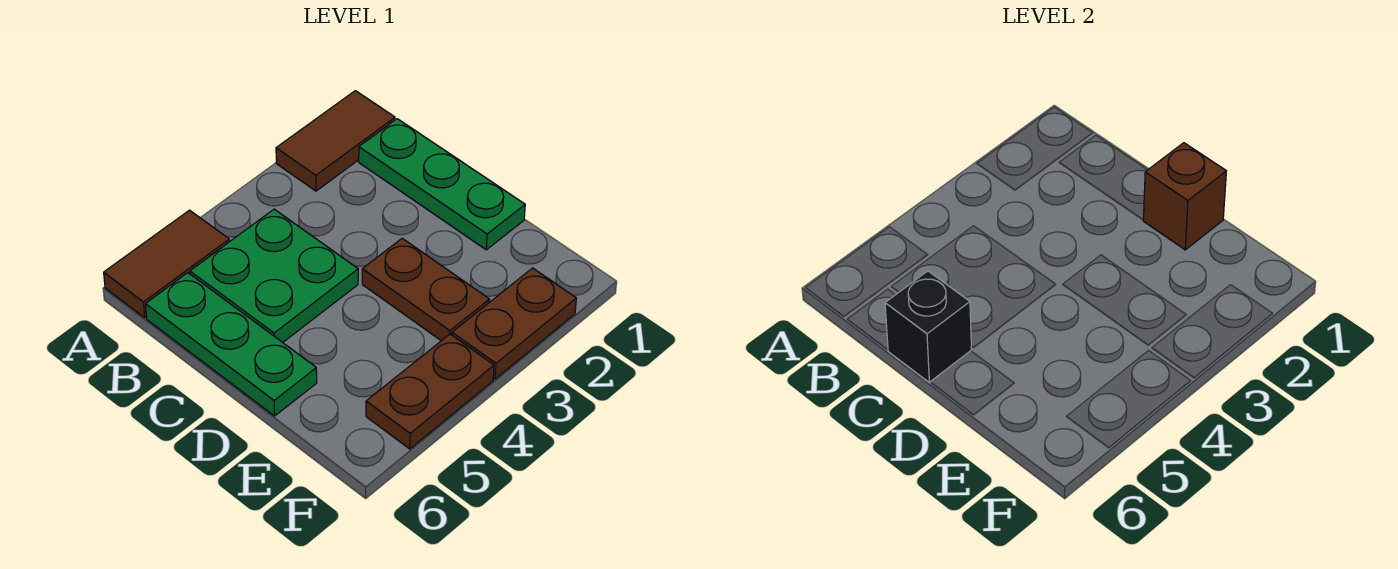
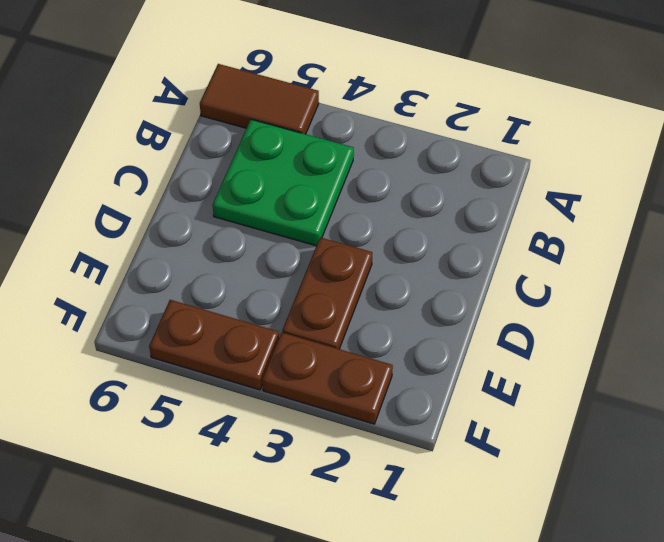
none -> brown 1x2 tile [276,91,395,191]
none -> green 1x3 plate [359,119,525,250]

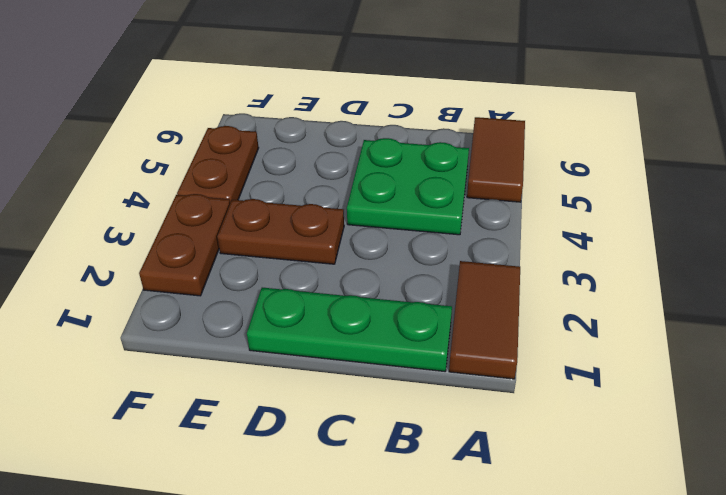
none -> green 1x3 plate [146,273,317,416]
none -> black 1x1 brick [885,271,971,383]

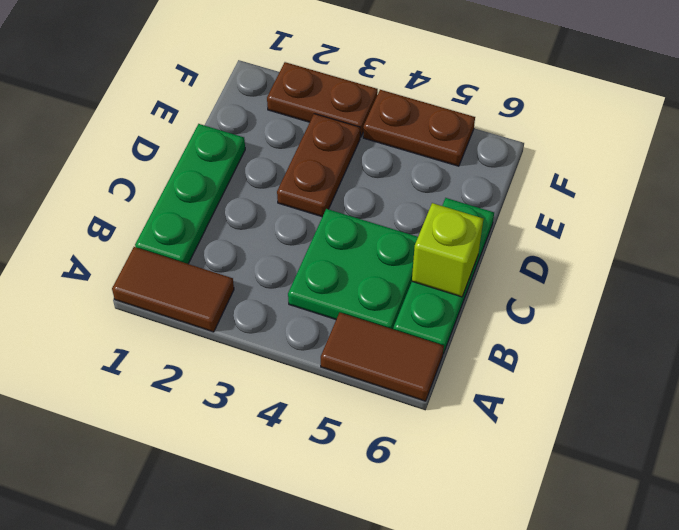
lime 1x1 brick [412,203,483,297] -> black 1x1 brick [885,271,971,383]
none -> brown 1x1 brick [1143,143,1226,250]

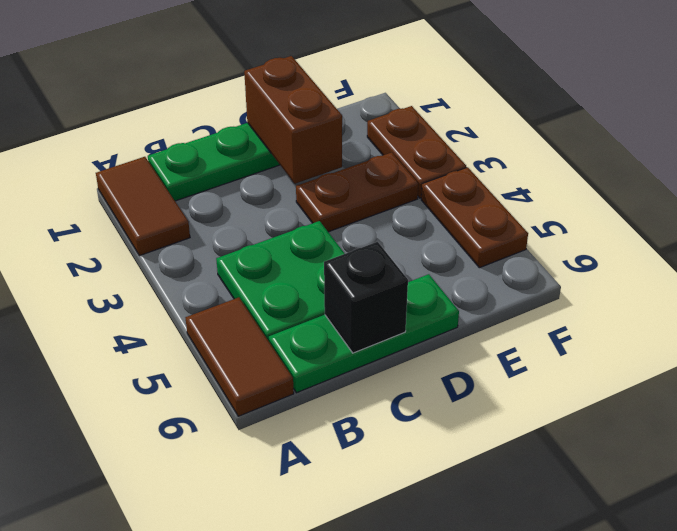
brown 1x2 brick [244,56,342,184] -> brown 1x1 brick [1143,143,1226,250]

